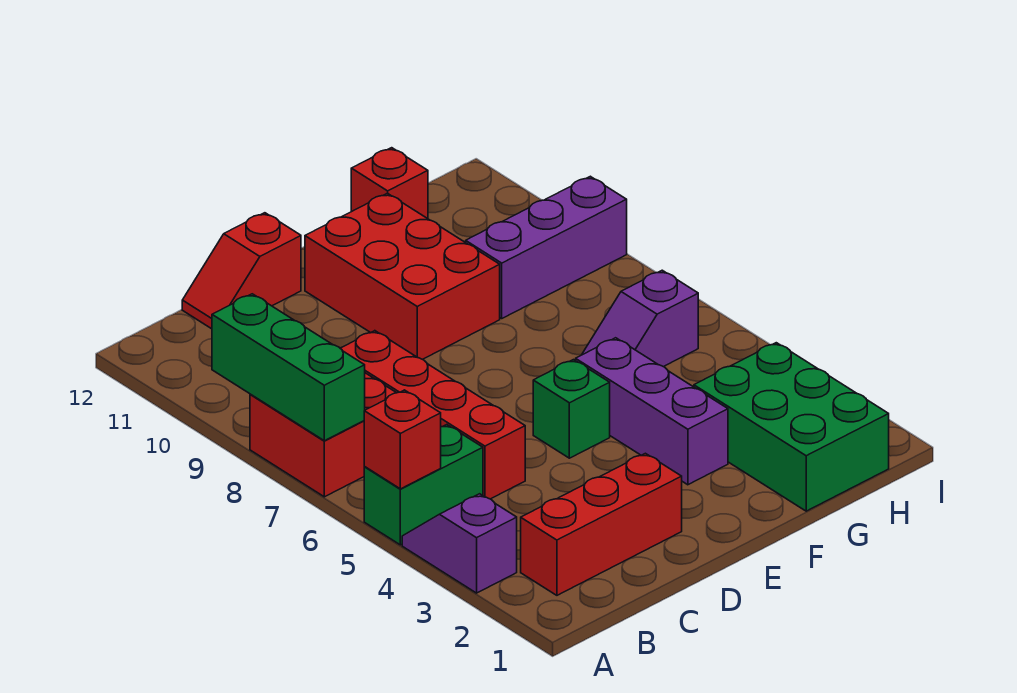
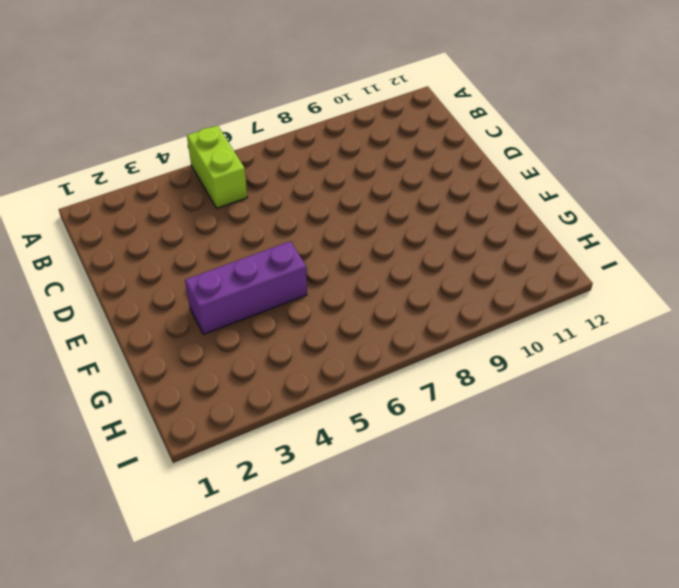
lime 1x2 brick [187,125,247,208] -> green 1x2 brick [364,425,483,545]
none -> purple 1x2 slope [402,494,517,593]
none -> red 2x2 brick [250,373,396,497]
none -> red 1x3 brick [521,453,682,595]

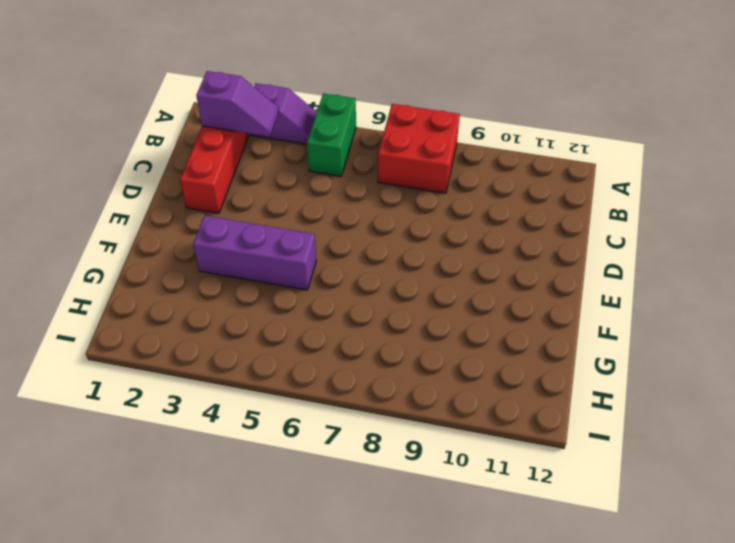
purple 1x2 slope [196,71,279,137] -> purple 1x2 slope turned to [582,270,698,367]
none -> red 1x4 brick [340,331,525,499]
none -> red 1x2 slope [182,213,301,329]
none -> green 1x1 brick [533,360,610,458]

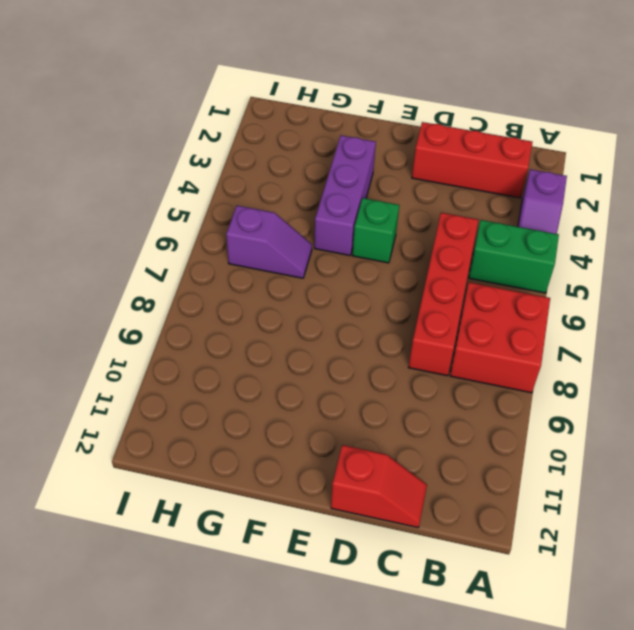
none -> red 2x3 brick [305,193,500,359]
none -> green 2x3 brick [694,343,889,511]
none -> purple 1x3 brick [466,176,627,318]

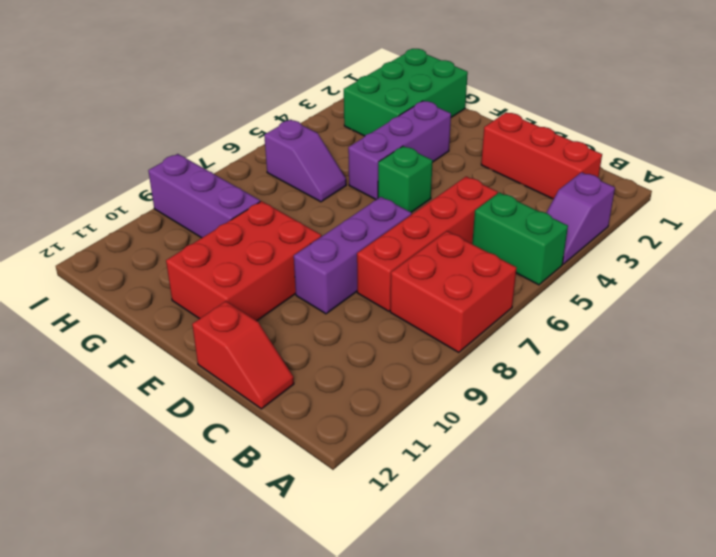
purple 1x3 brick [294,197,412,314] -> none
none -> red 1x1 brick [351,148,428,219]
none -> red 1x1 brick [364,390,441,489]
none -> green 1x3 brick [212,294,365,441]

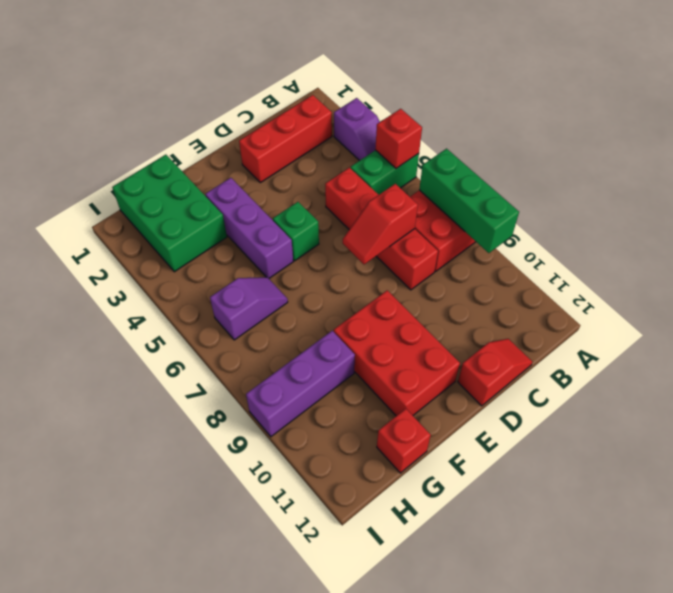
red 1x2 slope [343,184,418,264] -> none

